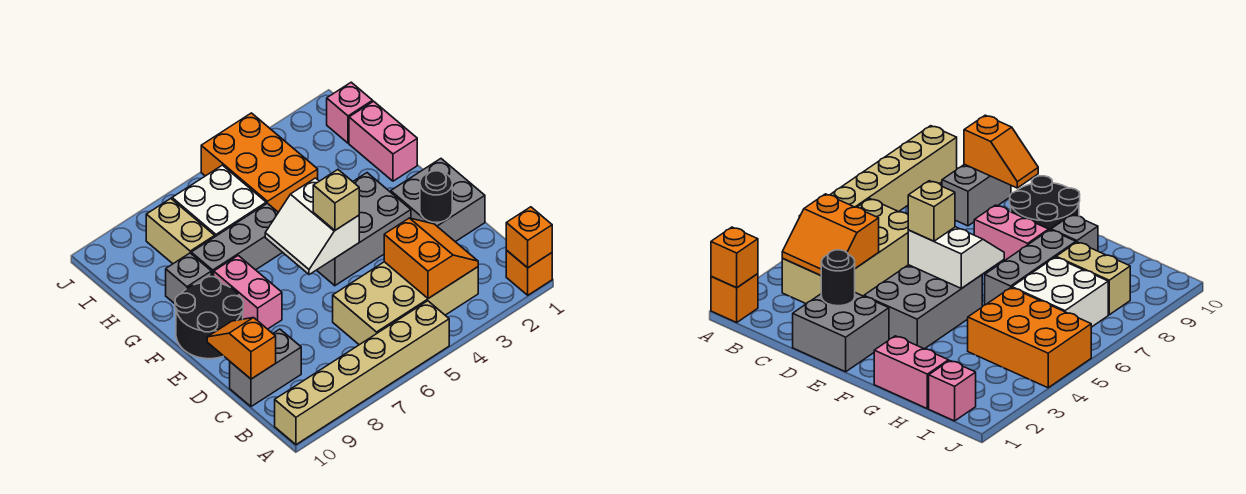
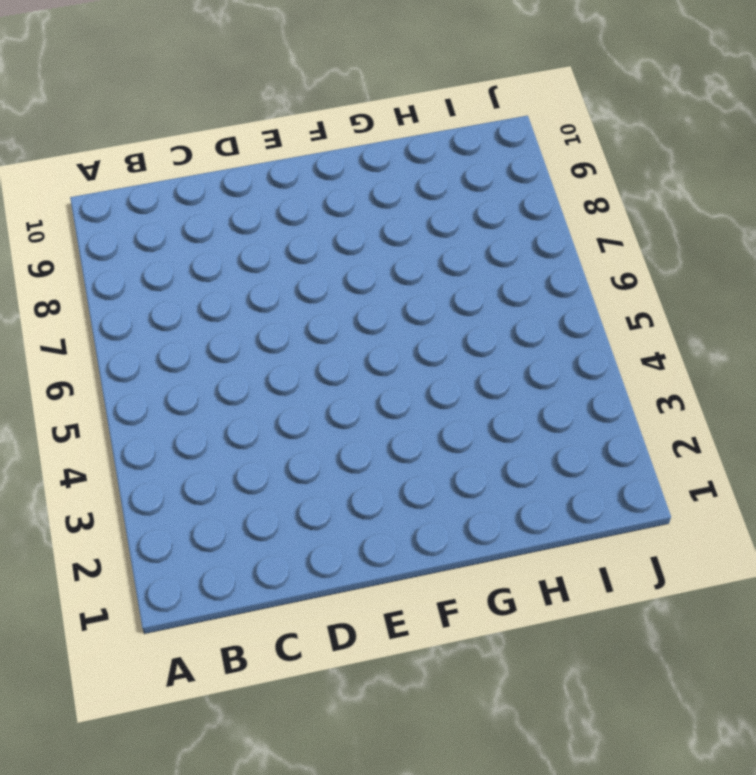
none -> orange 1x1 brick [506,250,552,295]
none -> tan 1x6 brick [275,301,449,445]
none -> tan 2x4 brick [333,262,478,345]

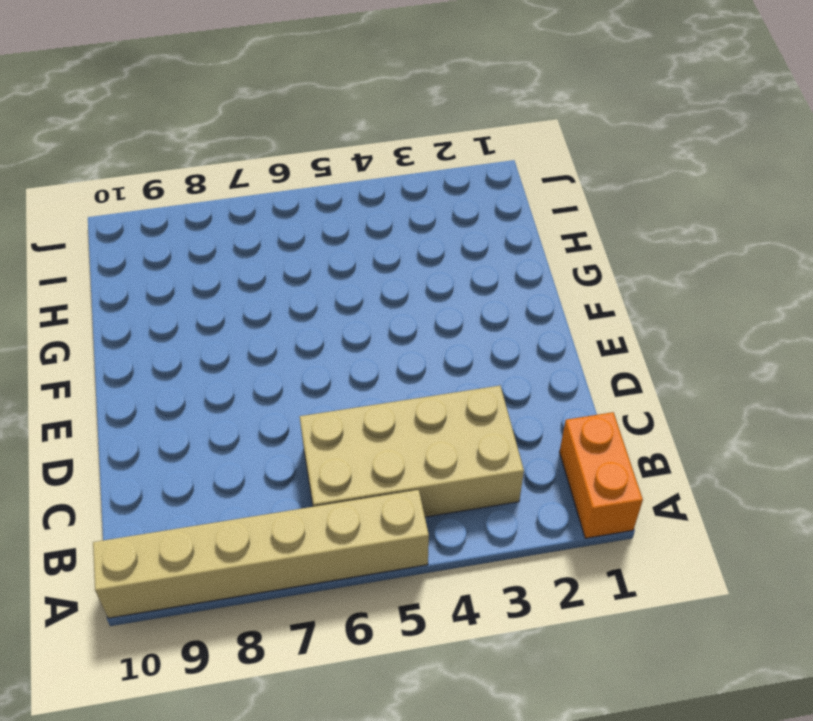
orange 1x2 brick [560,412,643,538] -> orange 1x1 brick [506,250,552,295]
none -> grey 1x2 brick [230,329,301,407]
none -> grey 2x2 brick [391,159,485,242]
none -> grey 2x3 brick [317,173,411,286]

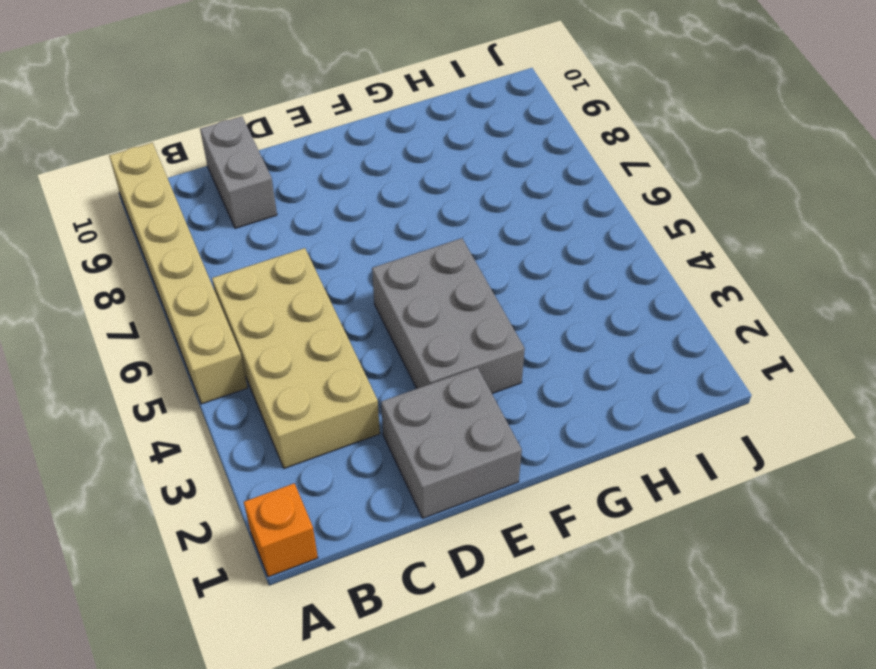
none -> pink 1x2 brick [214,256,282,329]
none -> black 2x2 round brick [175,277,243,359]
none -> pink 1x2 brick [349,101,417,181]

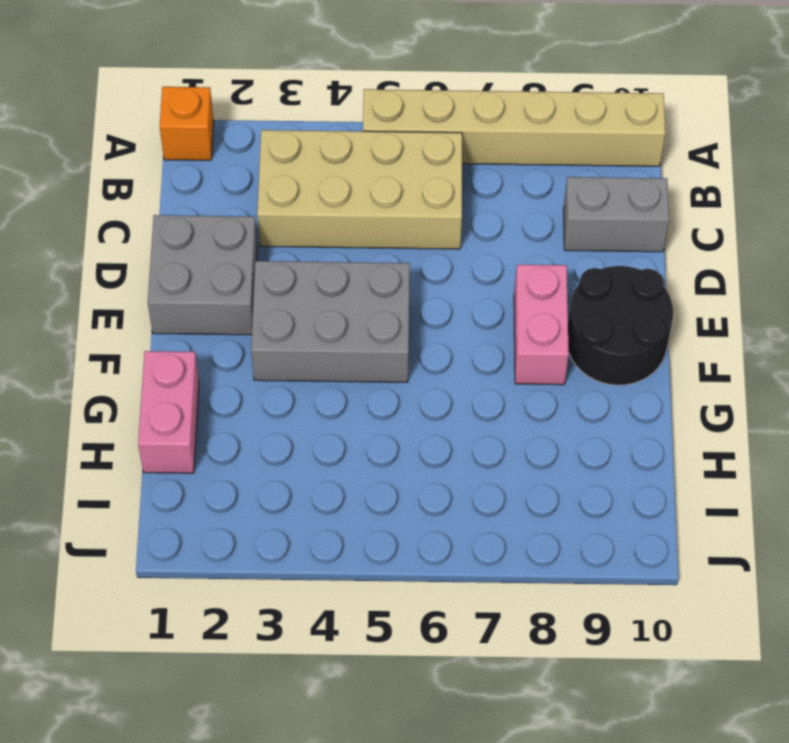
none -> grey 1x3 brick [191,203,283,277]
none -> grey 1x1 brick [166,253,211,304]
none -> orange 2x3 brick [201,113,318,212]

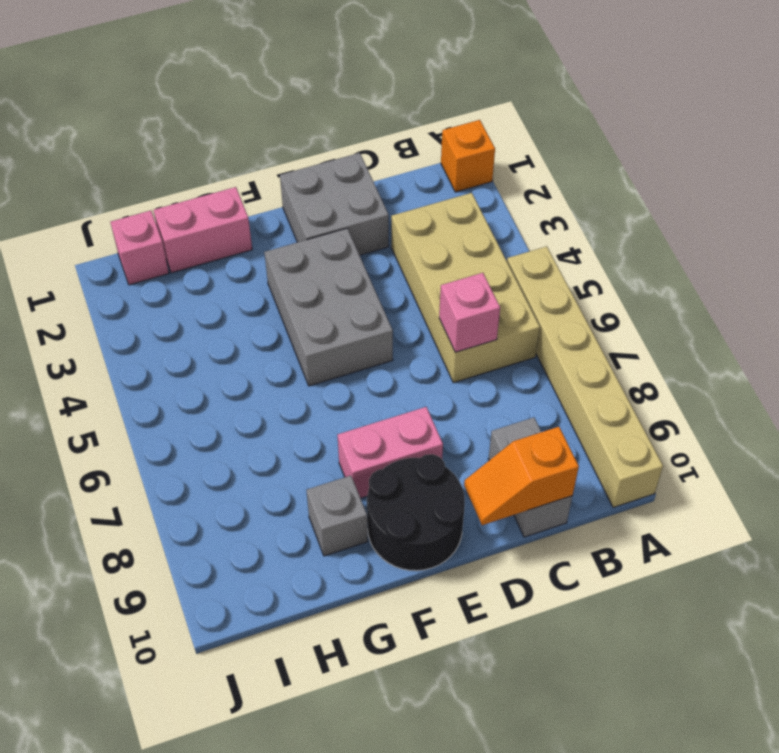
pink 1x1 brick [439,273,500,352] -> none
none -> grey 1x3 brick [191,203,283,277]
none -> orange 2x3 brick [201,113,318,212]
none -> white 2x2 brick [172,165,266,237]

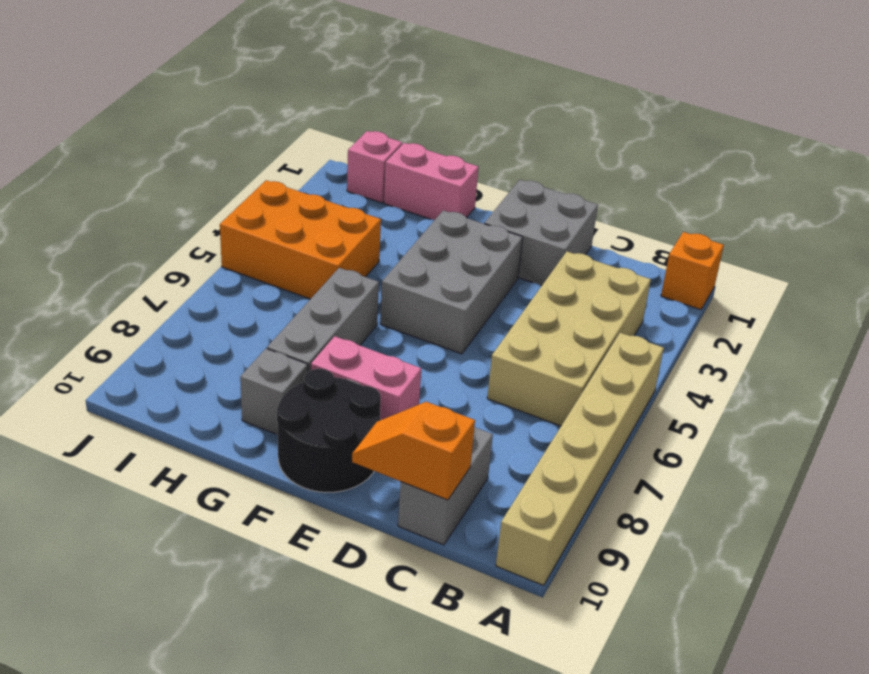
none -> white 2x2 brick [172,165,266,237]
none -> tan 1x2 brick [146,199,215,264]
none -> orange 1x1 brick [506,207,552,268]

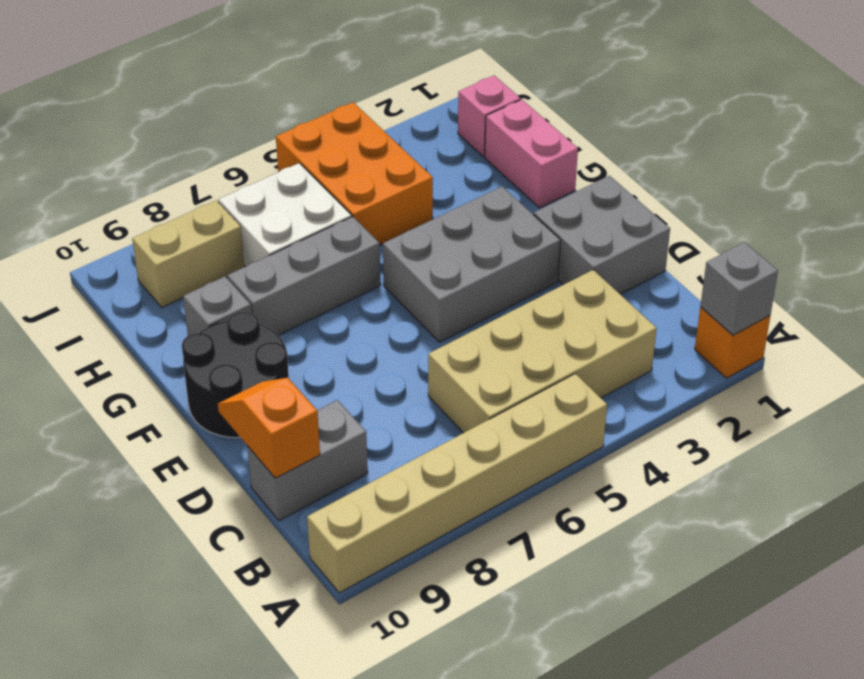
grey 1x1 brick [700,242,778,335] -> orange 1x1 brick [506,207,552,268]
tan 1x2 brick [132,200,245,307] -> tan 1x2 brick turned to [146,199,215,264]
none -> pink 1x2 brick [214,256,282,329]
none -> orange 2x2 slope [384,218,478,299]
none -> black 1x1 round brick [420,171,452,222]

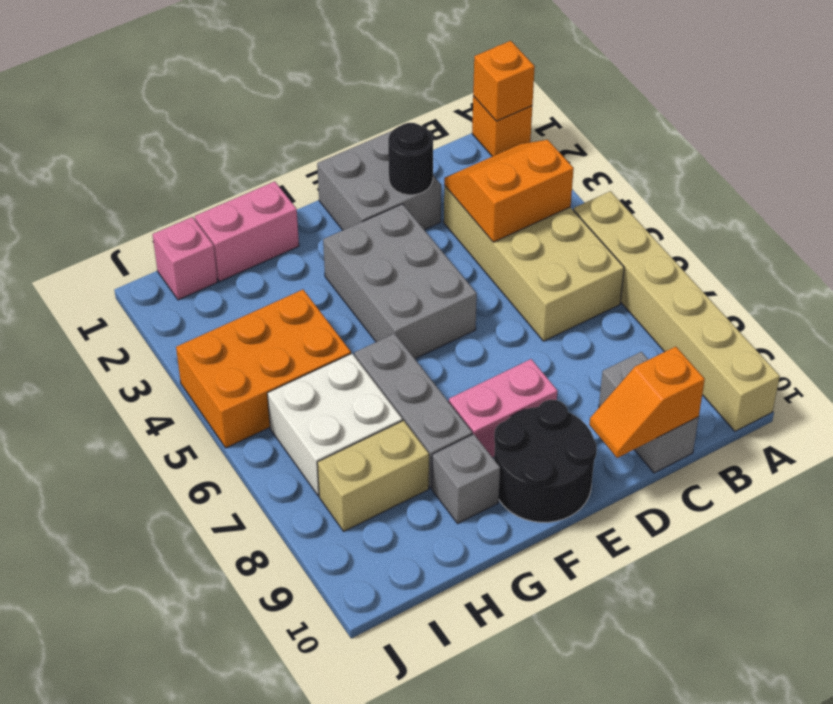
none -> white 2x2 slope [265,178,359,275]
none -> tan 1x1 brick [313,170,359,230]

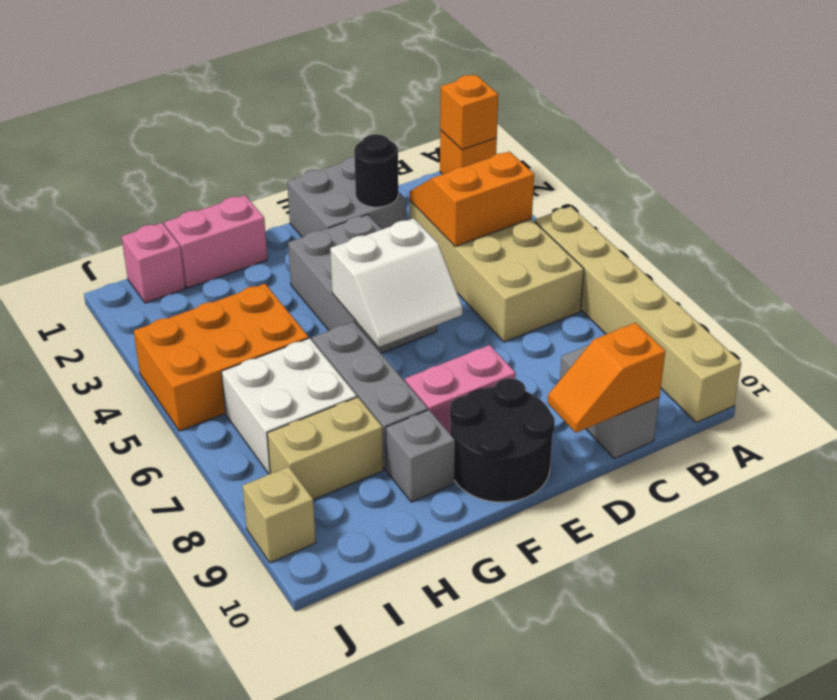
tan 1x1 brick [243,467,316,563] -> tan 1x1 brick moved to [313,170,359,230]

